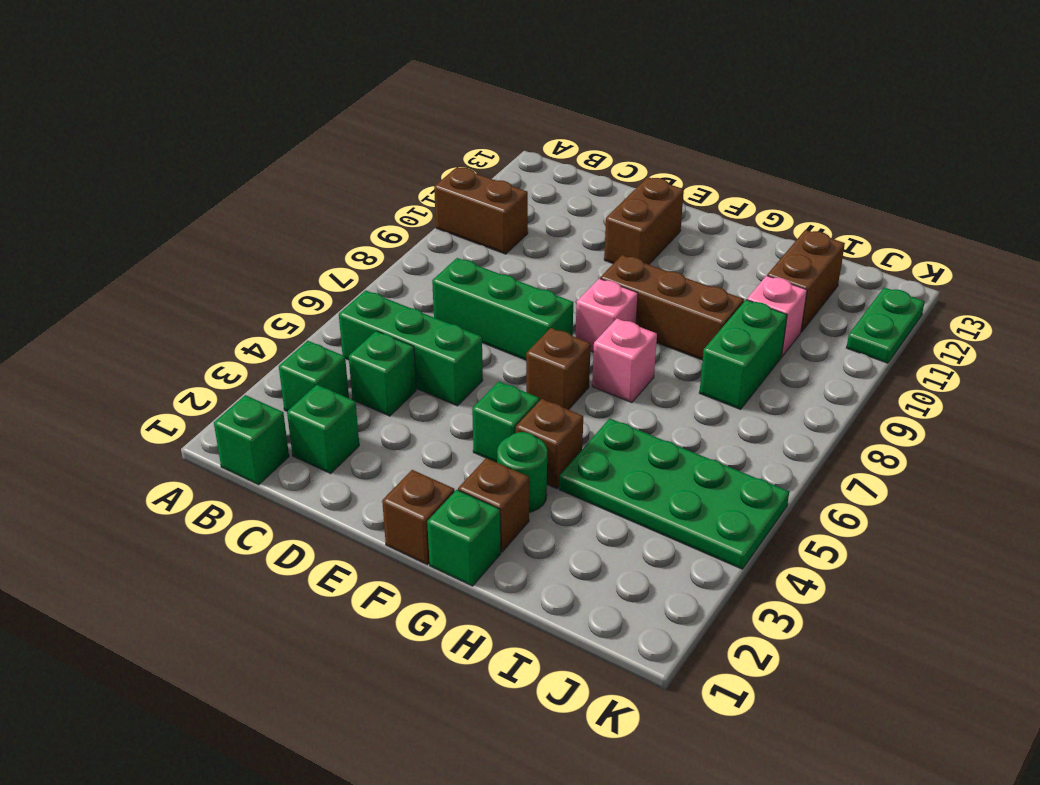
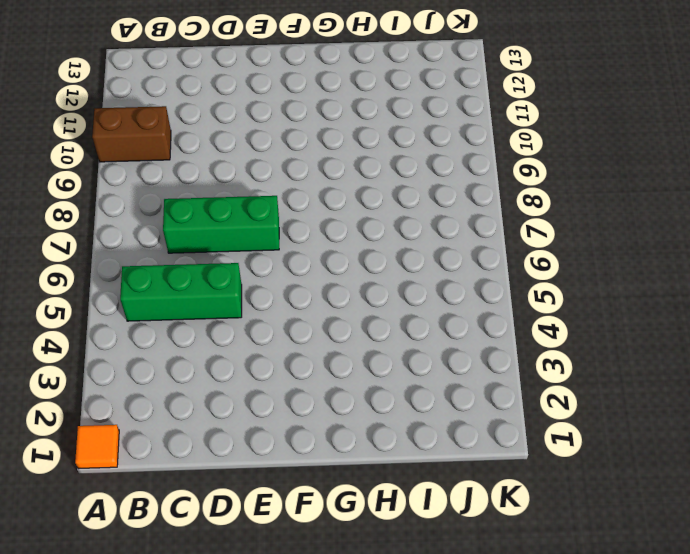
orange 1x1 tile [75,425,119,469] -> none
none -> green 1x1 brick [214,395,289,485]
none -> green 1x1 brick [279,341,349,411]
none -> green 1x1 brick [287,385,359,473]

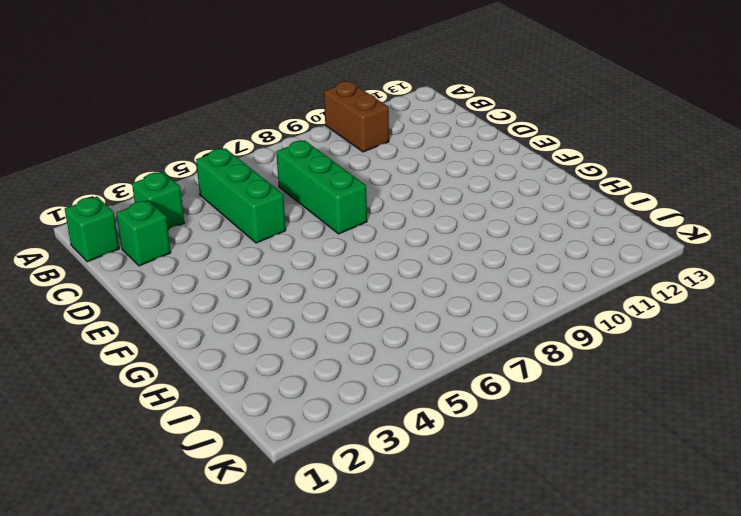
none -> green 1x1 brick [349,331,416,416]
none -> brown 1x2 brick [604,177,684,265]
none -> brown 1x1 brick [382,470,455,565]

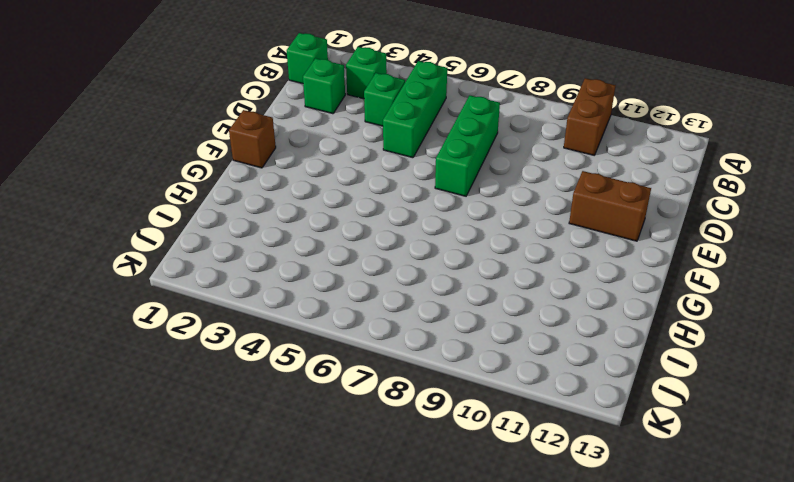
none -> green 1x1 brick [472,381,539,463]
none -> brown 1x1 brick [526,328,591,410]
none -> pink 1x1 brick [576,278,638,352]

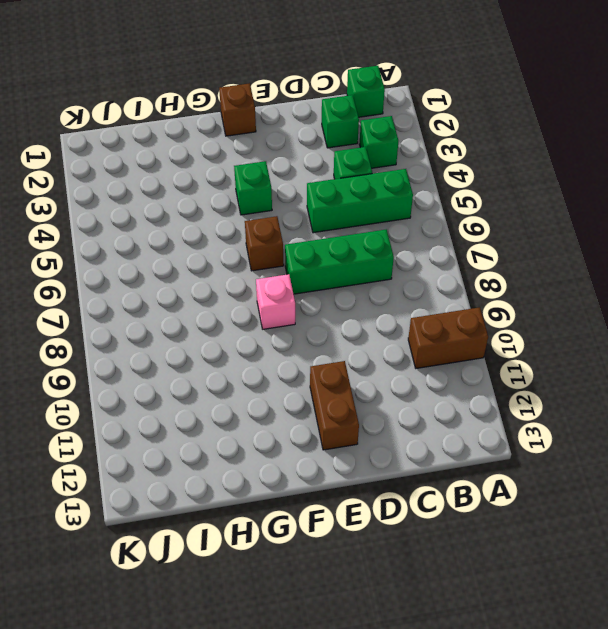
none -> brown 1x3 brick [600,255,744,360]
none -> green 1x1 brick [427,490,501,586]
none -> brown 1x1 brick [458,458,529,552]

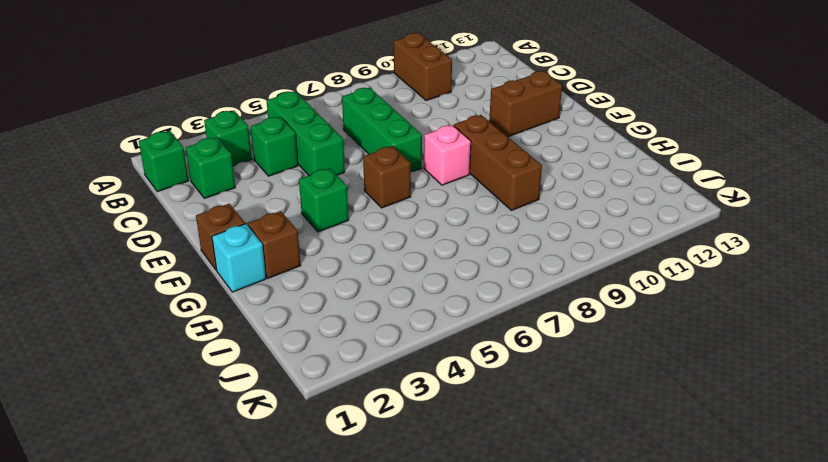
cyan 1x1 brick [212,224,266,292] -> green 1x1 brick [427,490,501,586]
none -> green 1x1 round brick [497,432,547,512]
none -> brown 1x1 brick [516,399,583,489]
none -> pink 1x1 brick [592,319,657,403]

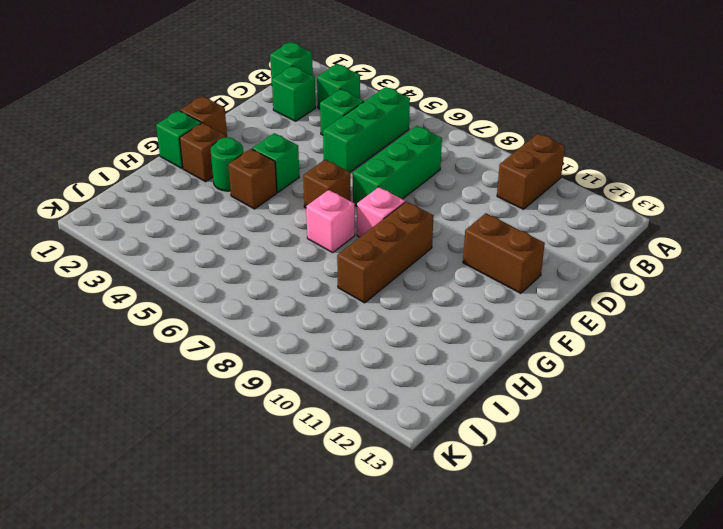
none -> green 2x4 plate [559,418,789,569]
none -> green 1x2 brick [699,300,787,409]
none -> pink 1x1 brick [747,276,807,357]

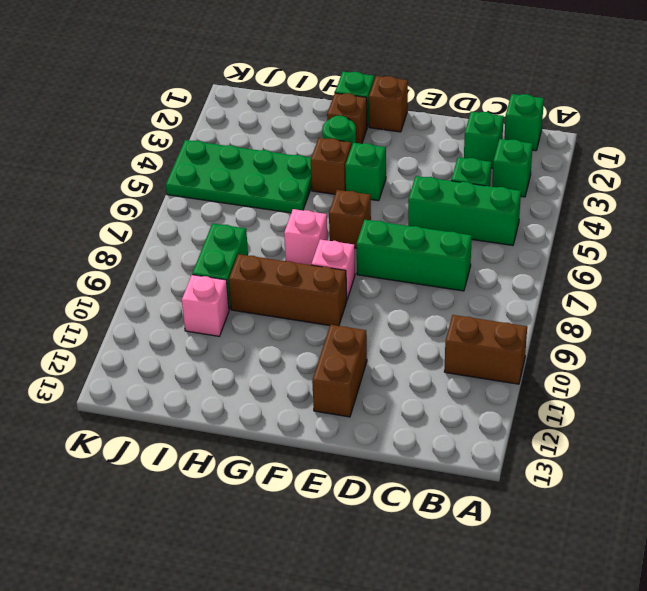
none -> brown 1x2 brick [767,230,845,332]
none -> green 1x2 plate [847,287,925,363]

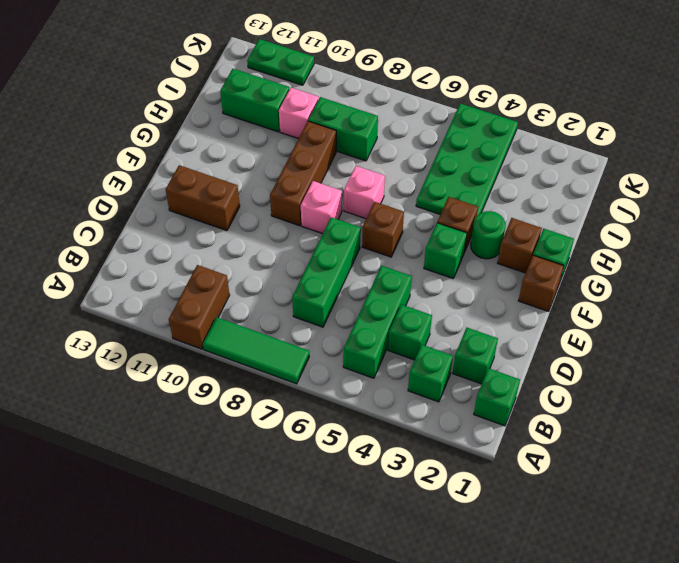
green 1x3 tile [203,317,309,384] -> none
green 1x2 brick [220,69,289,132] -> brown 1x2 brick [767,230,845,332]

